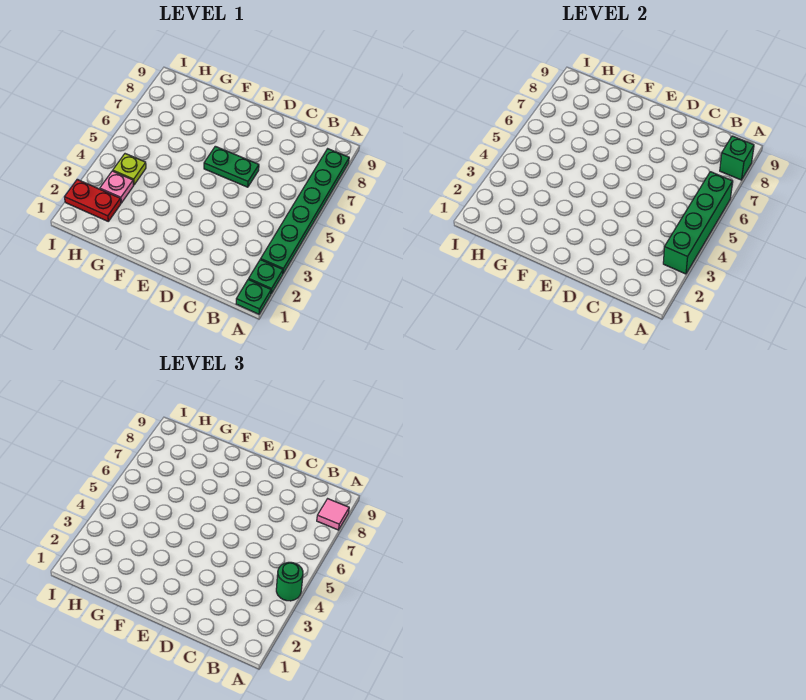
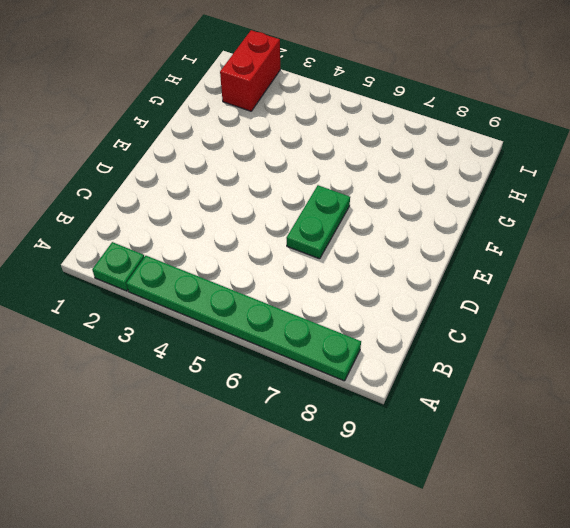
red 1x2 brick [220,30,280,111] -> red 1x2 plate [65,179,121,221]
none -> green 1x1 plate [236,279,271,314]
none -> pink 1x1 plate [100,171,134,203]

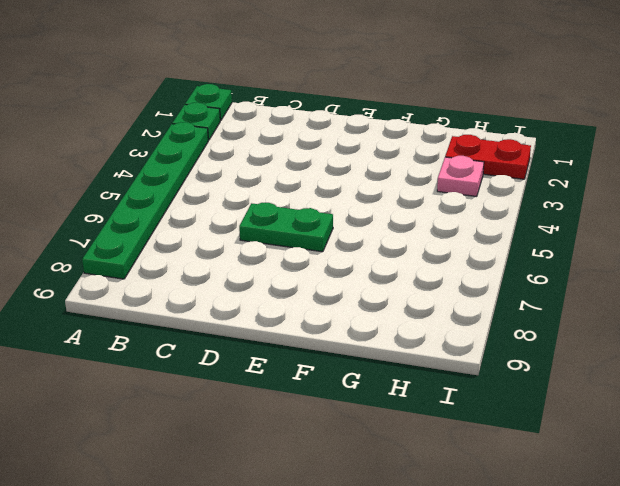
none -> lime 1x1 plate [113,154,146,185]
none -> green 1x4 brick [663,172,733,274]

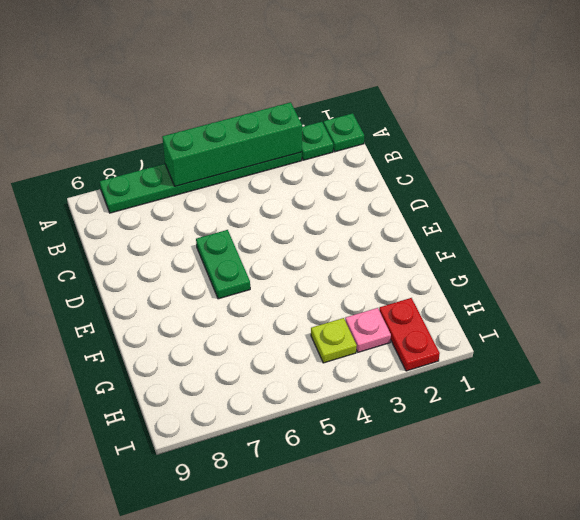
none -> green 1x1 brick [720,136,754,180]
none -> green 1x1 round brick [276,562,303,601]

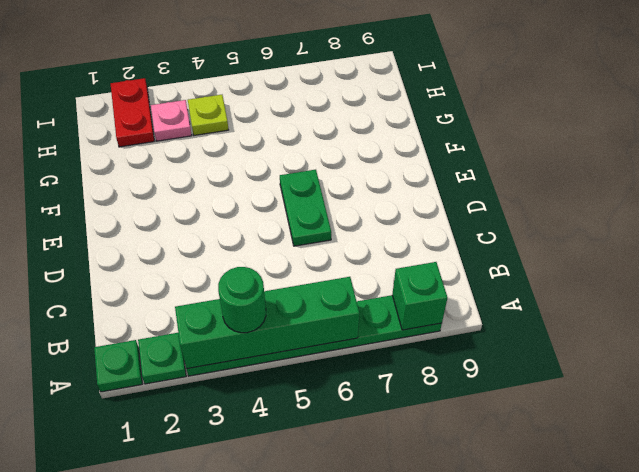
none -> pink 1x1 tile [317,499,349,530]

